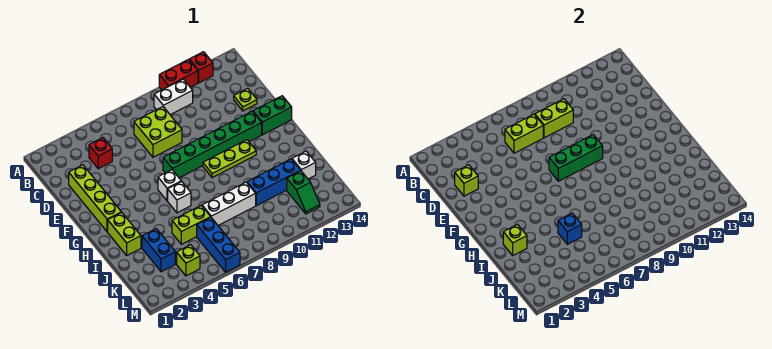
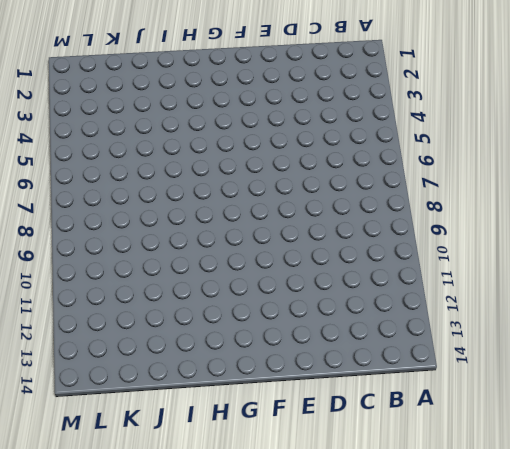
none -> red 1x2 brick [159,60,198,90]
none -> red 1x1 brick [189,52,213,83]
none -> white 1x2 brick [154,79,193,115]

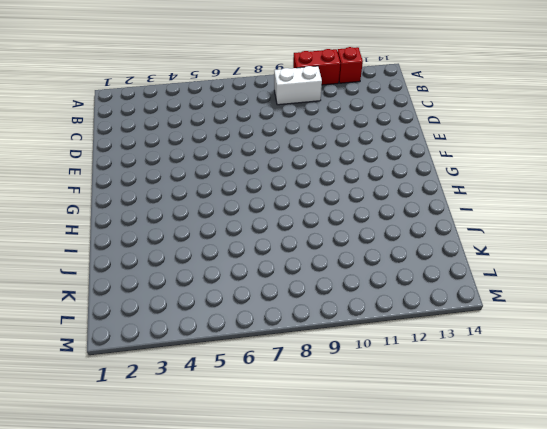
none -> red 1x1 brick [89,138,112,169]
none -> lime 2x2 brick [134,107,182,157]
none -> lime 1x4 brick [69,165,121,232]

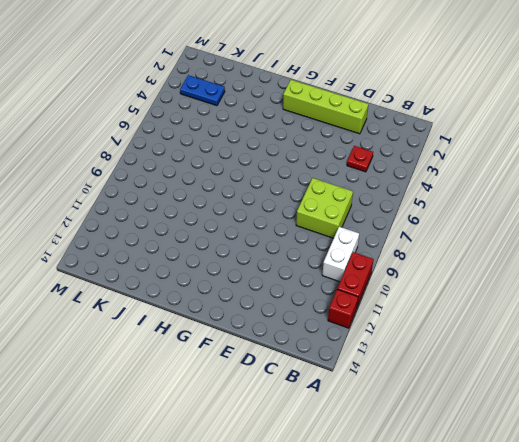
red 1x1 plate [347,146,373,172] -> red 1x1 brick [89,138,112,169]
blue 1x2 plate [180,75,225,106] -> blue 1x2 brick [142,229,175,272]
none -> lime 1x1 plate [234,88,257,111]
none -> green 1x6 brick [163,111,262,178]
none -> green 1x2 brick [253,96,292,135]

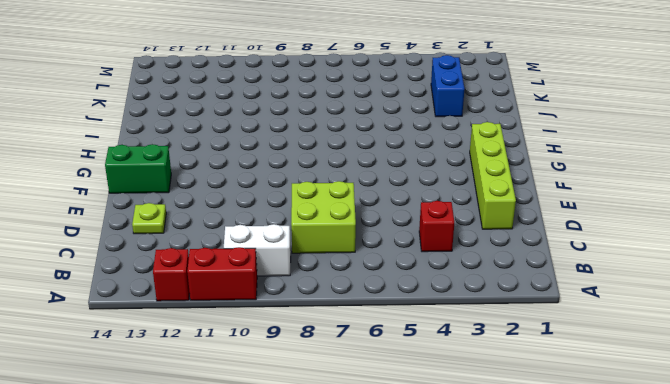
none -> green 1x6 brick [163,111,262,178]
none -> white 1x1 brick [158,170,181,201]
none -> lime 1x3 plate [203,140,256,178]

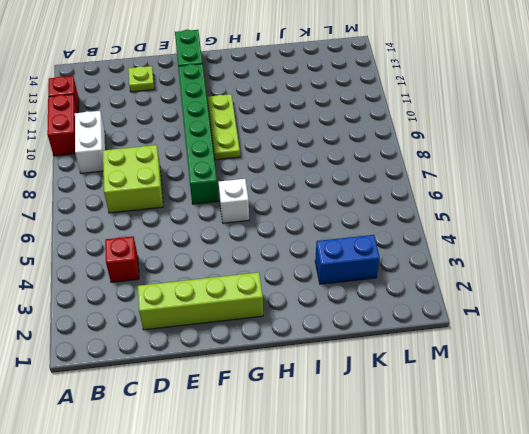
none -> lime 1x2 brick [108,212,141,255]
none -> white 1x1 brick [168,181,191,213]
none -> lime 1x2 brick [172,206,210,244]

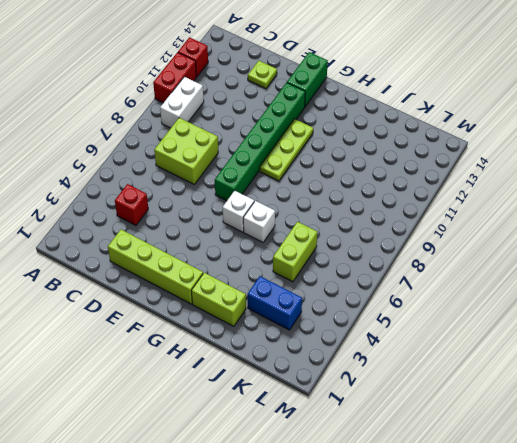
none -> white 1x3 brick [202,182,256,225]
none -> blue 1x3 brick [247,159,301,206]
none -> white 1x1 brick [292,151,316,179]

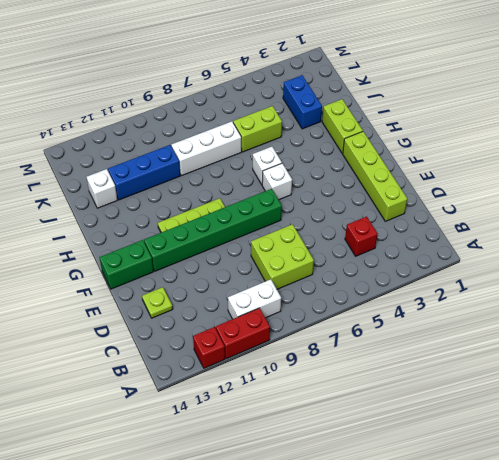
none -> blue 1x3 brick [197,217,240,272]
none -> green 1x2 slope [287,171,320,214]
none -> lime 1x1 brick [177,245,200,276]

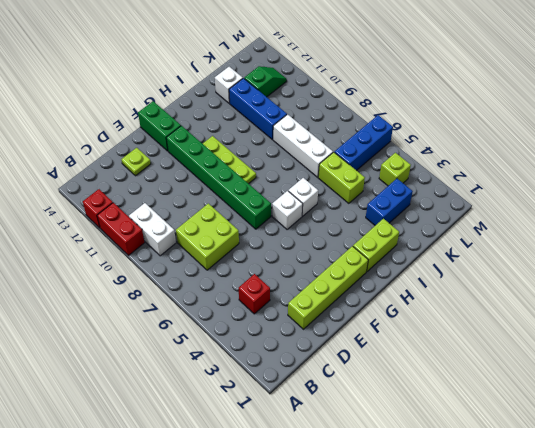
none -> lime 1x2 brick [505,114,543,153]
none -> lime 1x2 brick [535,99,573,138]
none -> lime 1x1 brick [455,165,478,196]

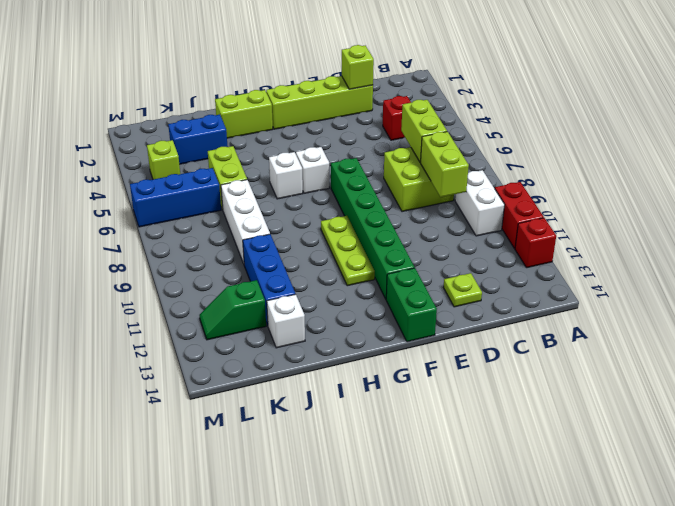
none -> green 1x3 brick [549,135,603,181]
none -> lime 1x1 brick [503,225,527,255]
none -> blue 1x1 brick [558,213,582,244]

